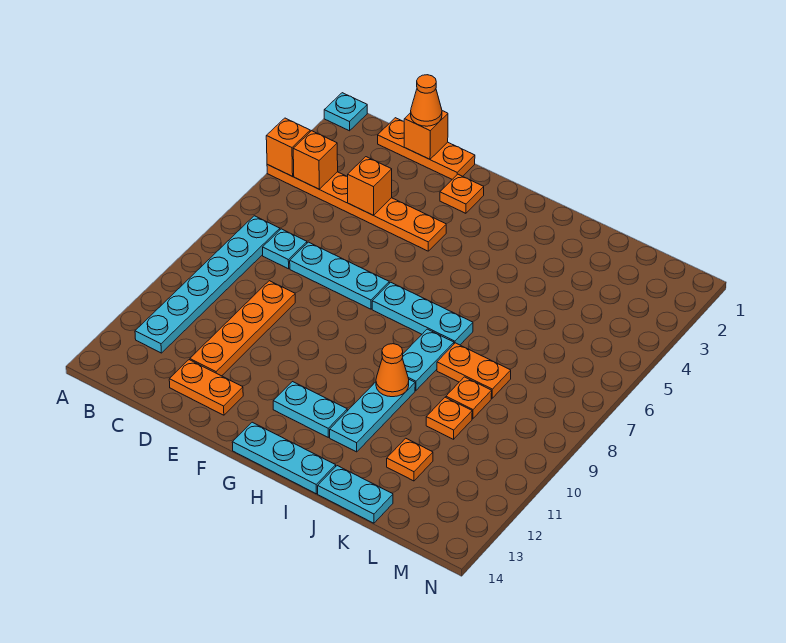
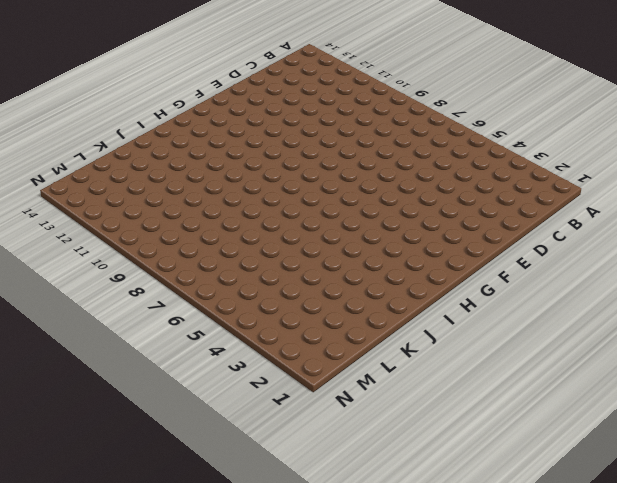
none -> cyan 1x1 plate [324,93,367,131]
none -> orange 1x6 plate [267,165,446,251]
none -> cyan 1x6 plate [135,216,280,353]

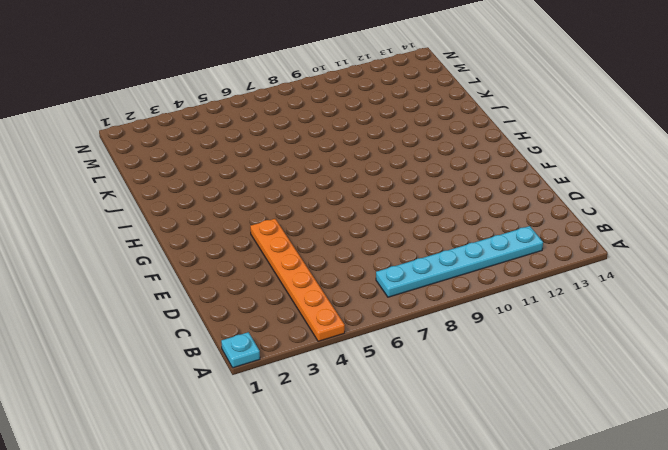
none -> orange 1x3 plate [378,118,475,179]
none -> cyan 1x1 plate [263,229,307,269]
none -> cyan 1x3 plate [290,242,389,309]

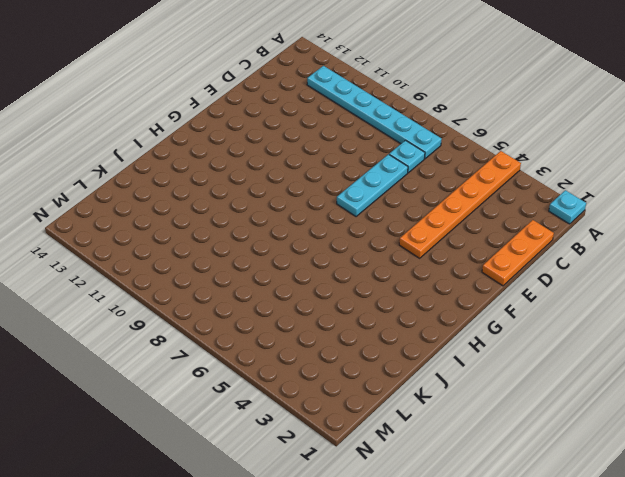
none -> orange 1x4 plate [190,281,295,376]
none -> orange 1x2 plate [169,360,243,415]
none -> orange 1x1 plate [440,174,484,213]

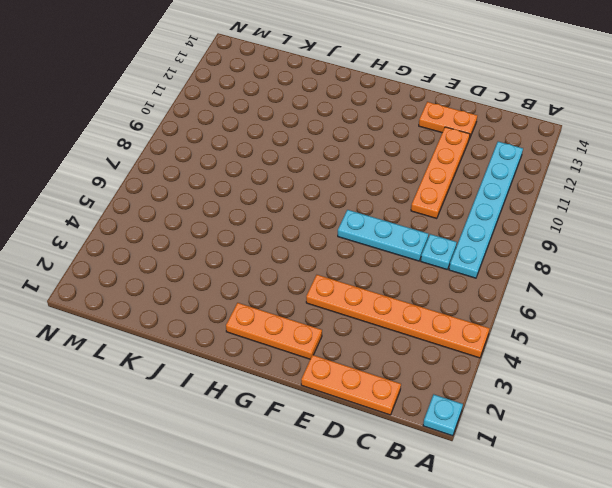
orange 1x3 plate [226,303,322,359] -> orange 1x1 plate [440,174,484,213]
none -> cyan 1x3 plate [372,282,473,345]
none -> cyan 1x2 plate [273,382,347,437]
none -> cyan 1x3 plate [232,422,336,494]

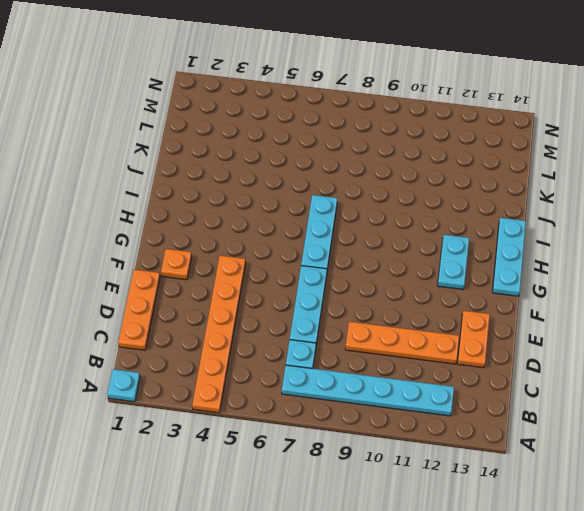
none -> cyan 1x2 plate [403,329,454,390]
none -> cyan 1x3 plate [330,380,415,452]
none -> orange 1x2 plate [437,343,511,398]

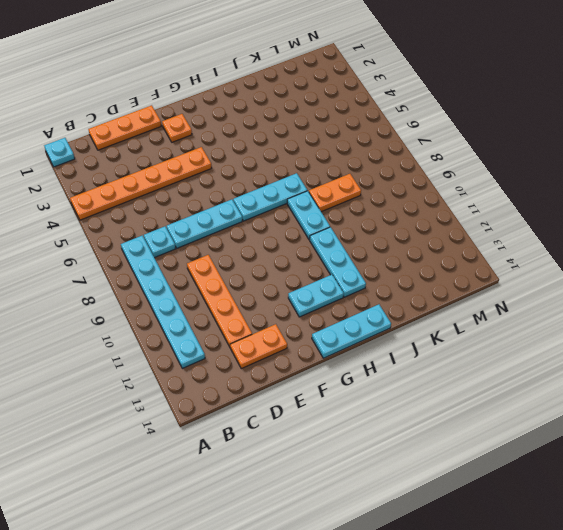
none -> cyan 1x2 plate [318,466,393,523]
none -> orange 1x1 plate [446,377,492,419]
none -> orange 1x1 plate [426,397,472,439]

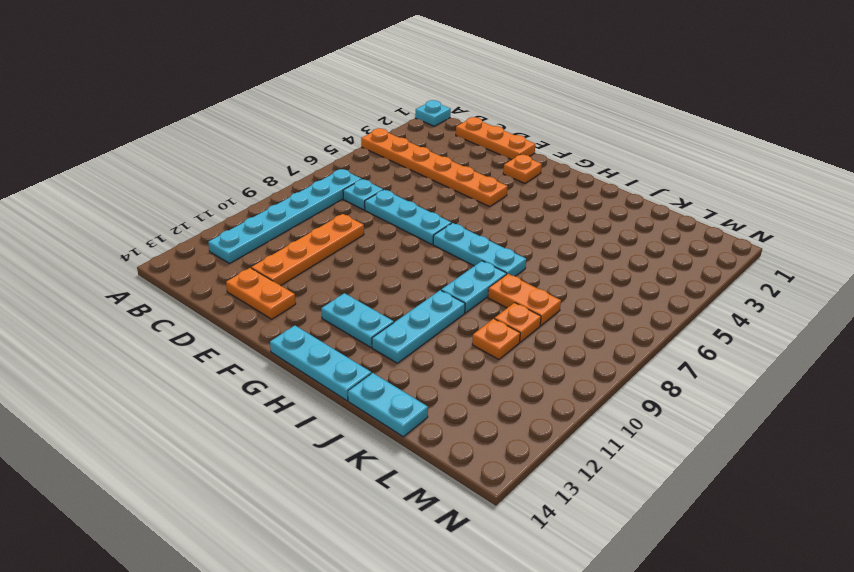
none -> orange 1x1 plate [387,438,433,481]
none -> orange 1x1 brick [266,118,310,176]
none -> orange 1x1 brick [293,131,338,189]

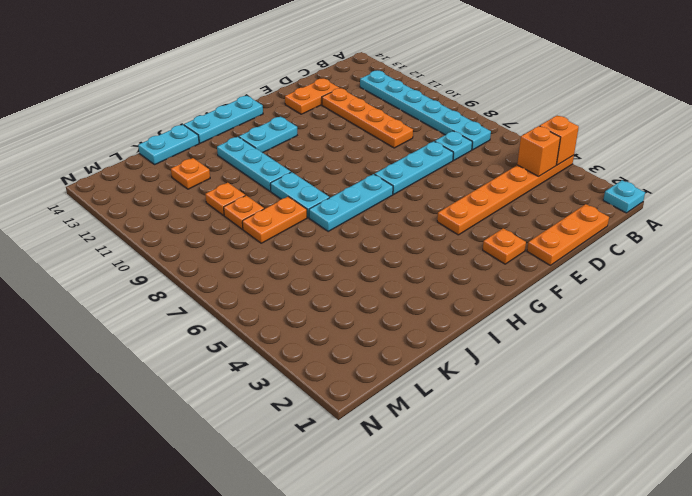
none -> orange 1x1 brick [404,111,448,159]
none -> orange 1x1 brick [348,157,392,215]
none -> orange 1x1 cone [376,344,409,397]

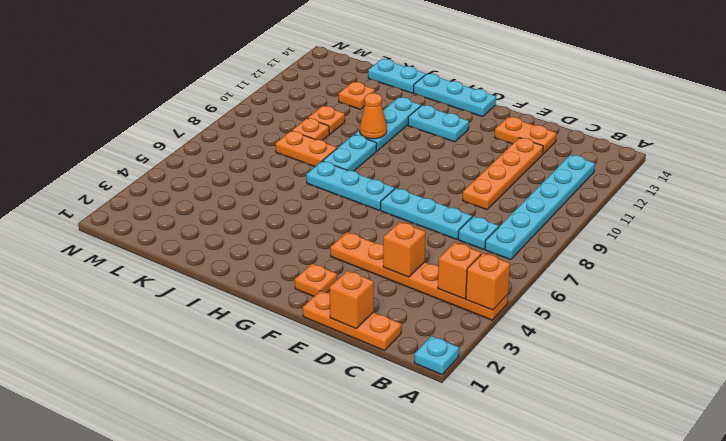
none -> orange 1x1 cone [411,75,442,126]

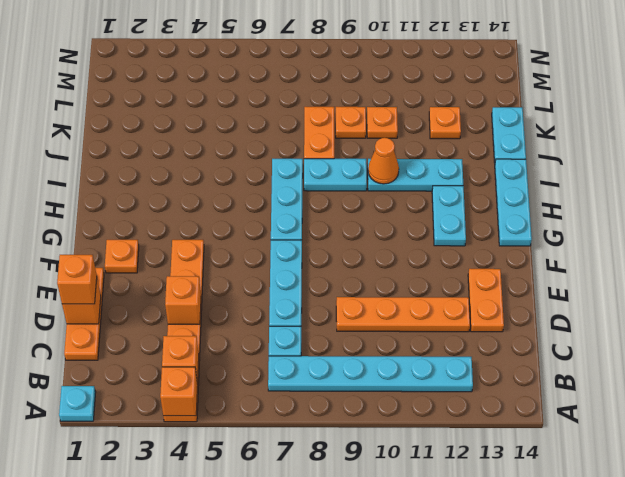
orange 1x1 brick [57,255,97,304] -> orange 1x1 cone [411,75,442,126]

